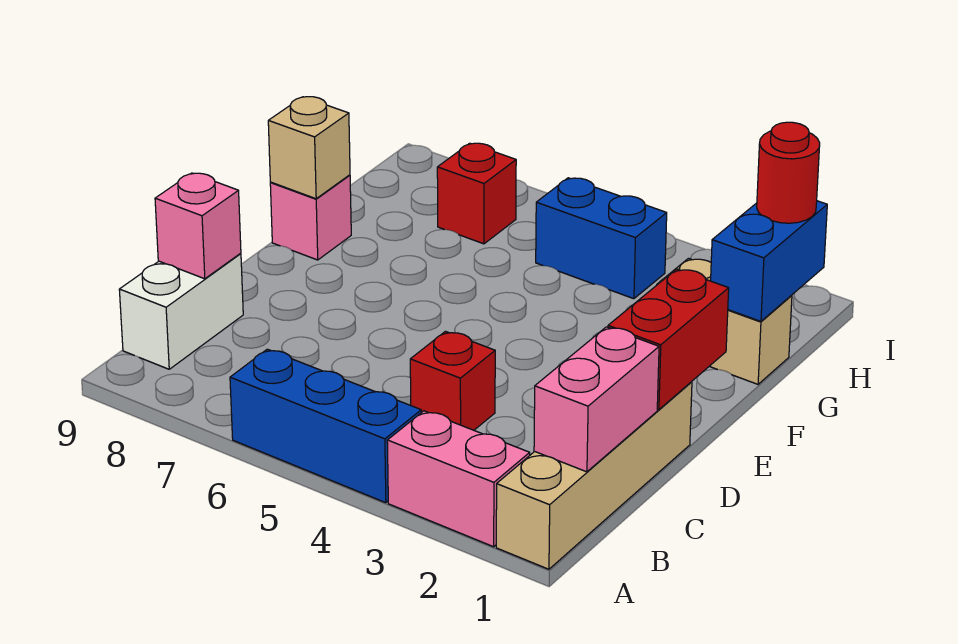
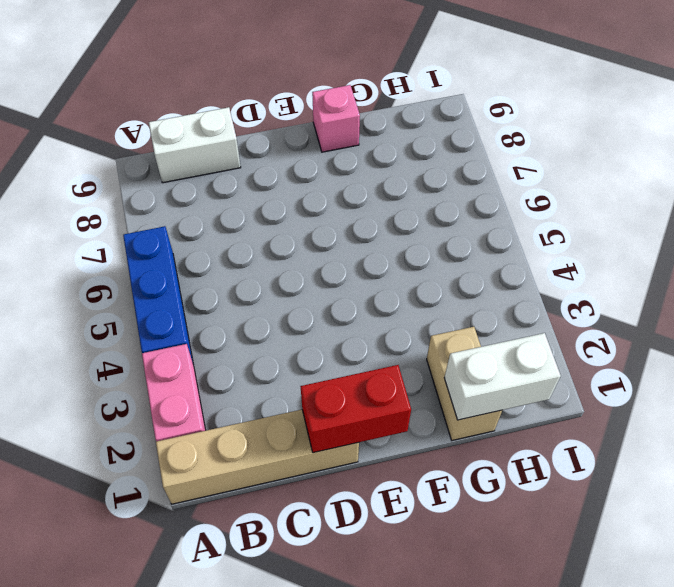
white 1x2 brick [444,333,561,420] -> blue 1x2 brick [711,201,827,321]
none -> red 1x1 brick [410,331,495,430]
none -> blue 1x2 brick [536,178,667,299]
none -> red 1x1 brick [437,143,516,244]

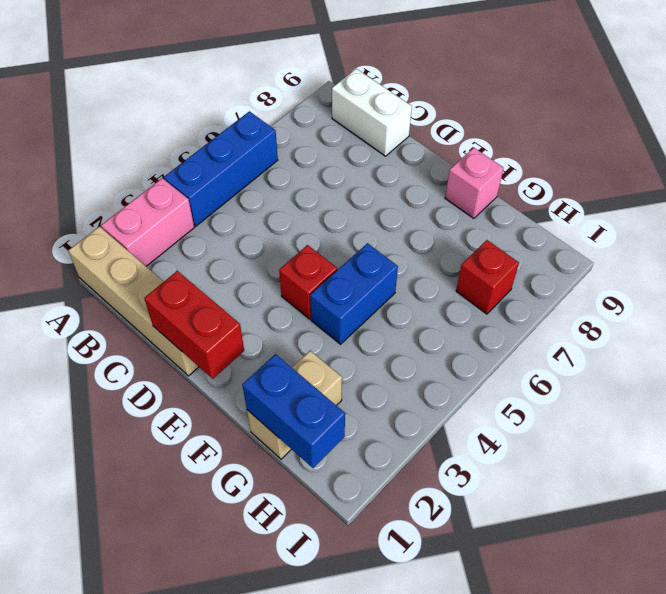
red 1x1 brick [279,245,337,319] -> red 1x1 brick moved to [410,331,495,430]
blue 1x2 brick [310,243,398,344] -> blue 1x2 brick moved to [536,178,667,299]
none -> pink 1x2 brick [534,327,659,472]
none -> pink 1x1 brick [155,173,241,279]
none -> tan 1x1 brick [268,97,350,199]

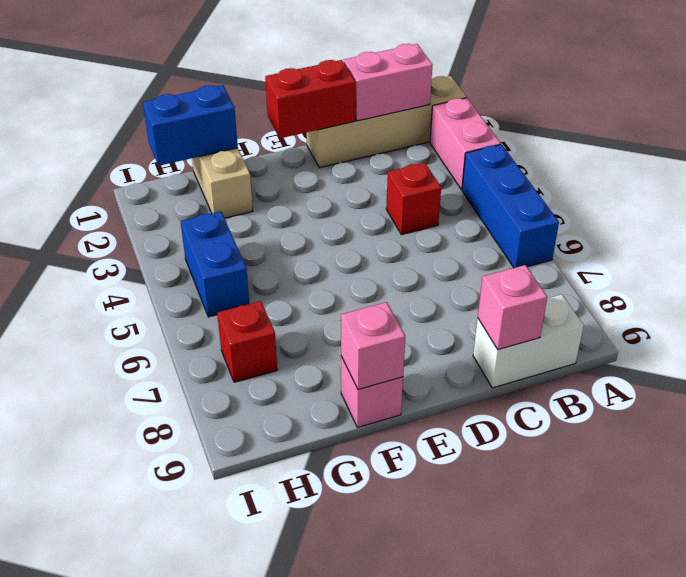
pink 1x1 brick [341,302,405,390] -> tan 1x1 brick [268,97,350,199]
none -> red 1x1 round brick [757,122,820,223]

